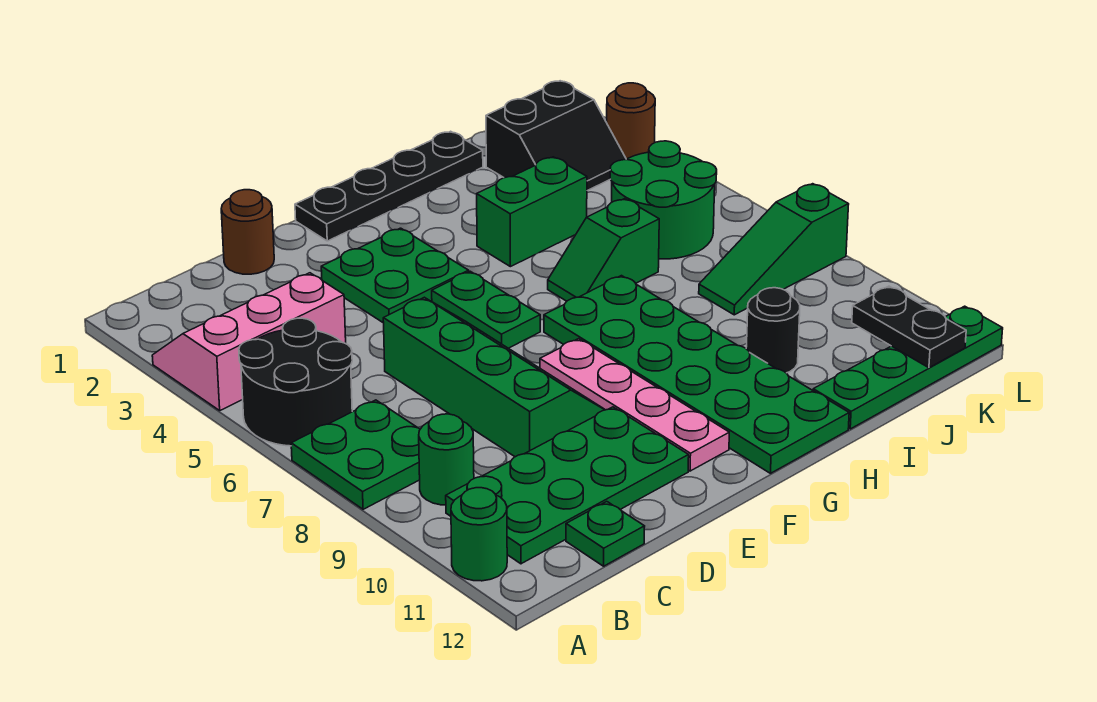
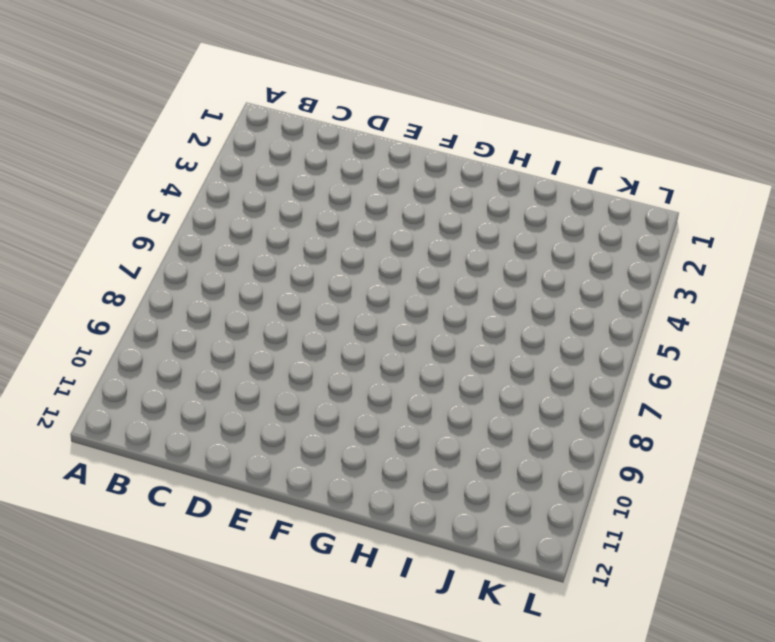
none -> pink 2x3 slope [152,273,346,410]
none -> black 2x2 round brick [239,318,352,446]
none -> green 2x2 plate [291,400,420,509]

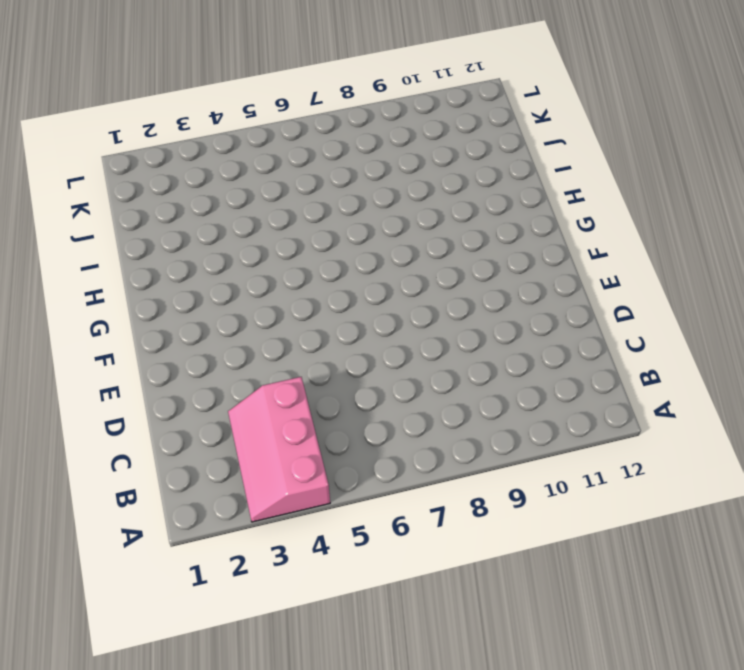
none -> black 2x2 round brick [239,318,352,446]
none -> green 2x2 plate [291,400,420,509]
none -> green 1x1 round brick [451,488,507,581]

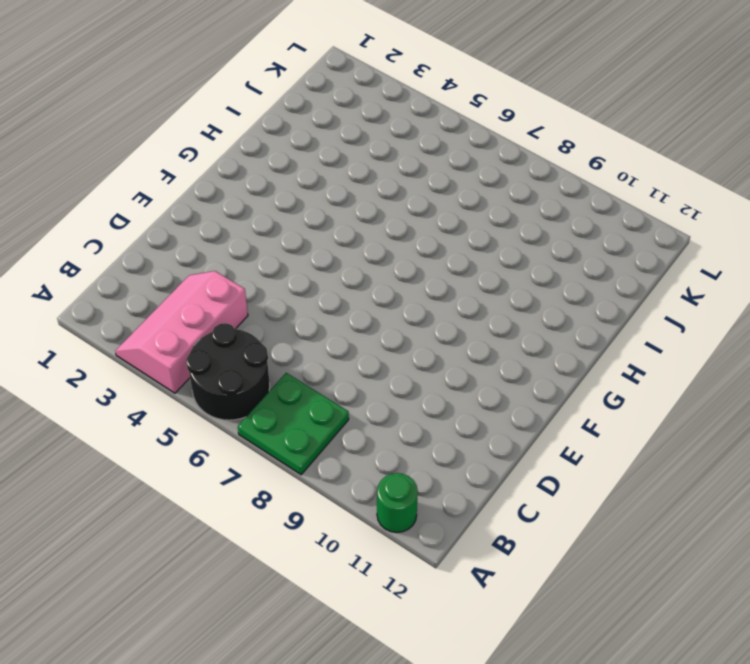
none -> green 1x1 round brick [419,414,474,505]
none -> green 2x4 plate [446,407,689,564]
none -> green 1x1 plate [566,501,645,566]

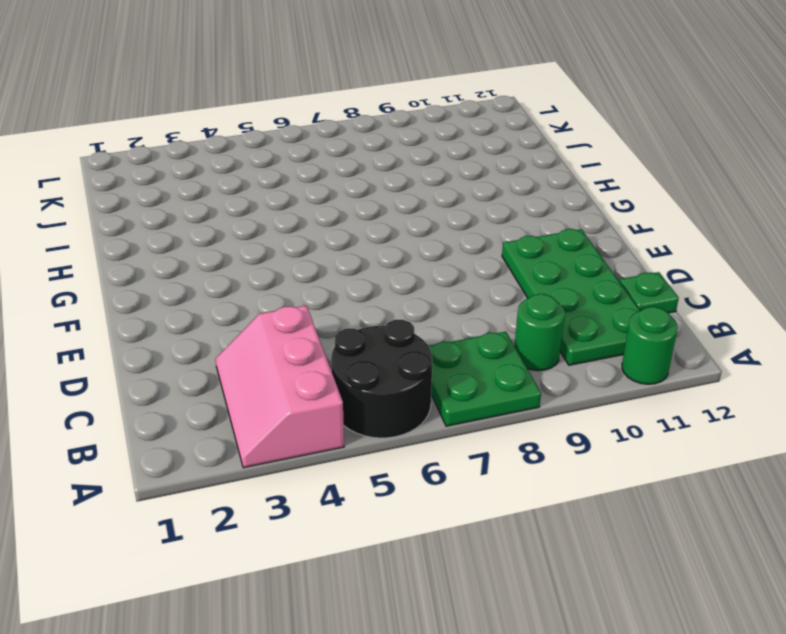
none -> brown 1x1 round brick [221,190,274,274]
none -> green 2x4 slope [383,297,605,457]
none -> green 2x2 plate [321,228,469,323]

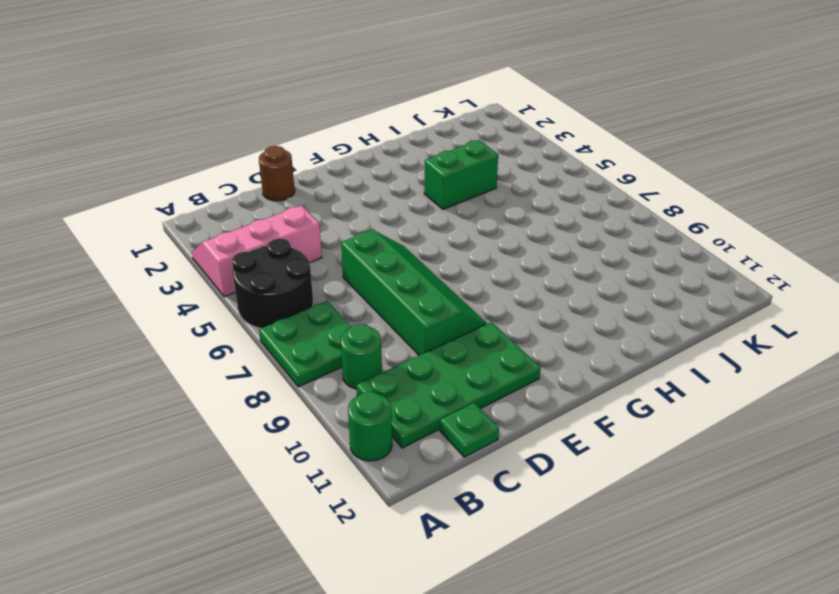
none -> green 2x2 plate [321,228,469,323]
none -> black 1x4 plate [295,131,483,241]
none -> green 1x2 plate [432,271,540,348]

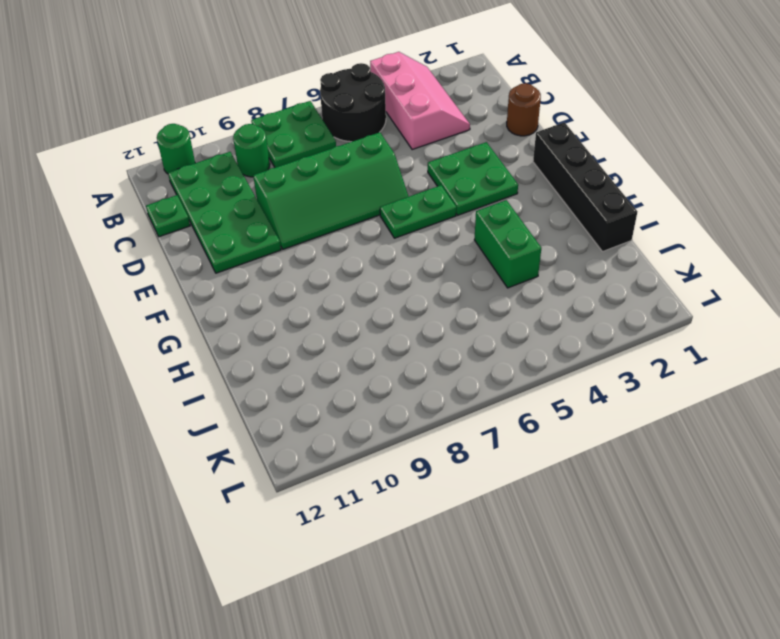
black 1x4 brick [533,122,637,251] -> black 1x4 plate [295,131,483,241]
none -> pink 1x4 plate [540,339,729,471]
none -> green 2x6 plate [544,276,849,473]
none -> green 1x2 slope [548,199,659,301]

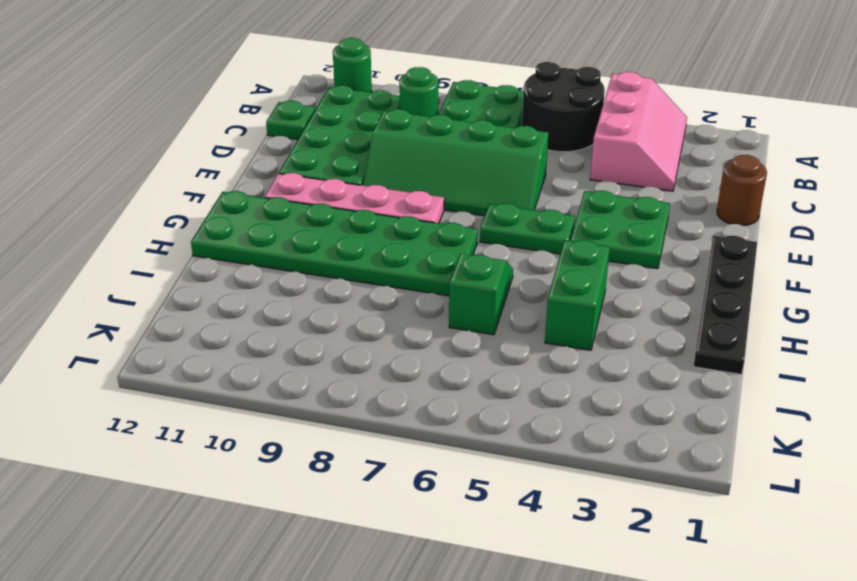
none -> black 1x1 round brick [746,288,800,373]
none -> green 1x4 plate [813,306,1003,429]
none -> black 2x2 slope [486,81,626,191]

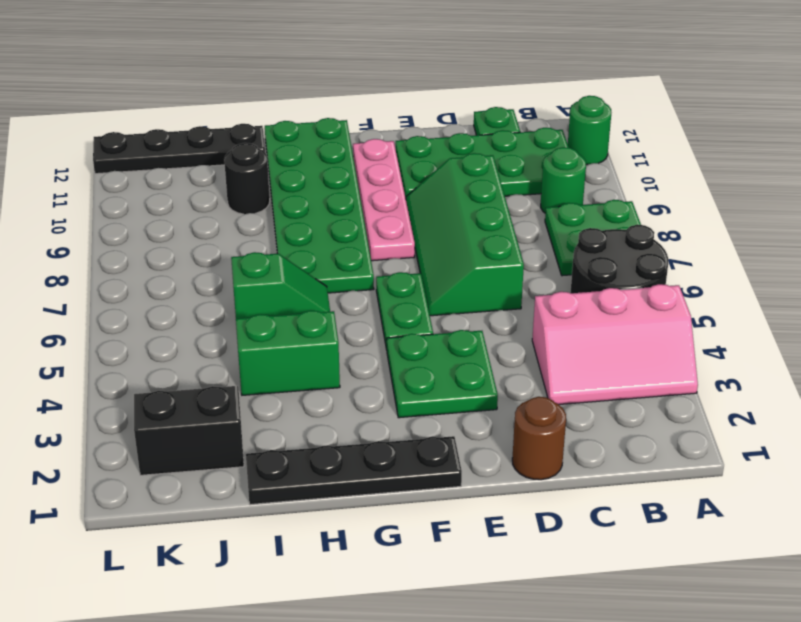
black 1x4 plate [93,124,265,174] -> green 1x4 plate [813,306,1003,429]
none -> green 2x2 round brick [610,141,717,259]
none -> green 1x3 slope [699,184,849,315]
none -> brown 1x1 round brick [607,83,655,159]

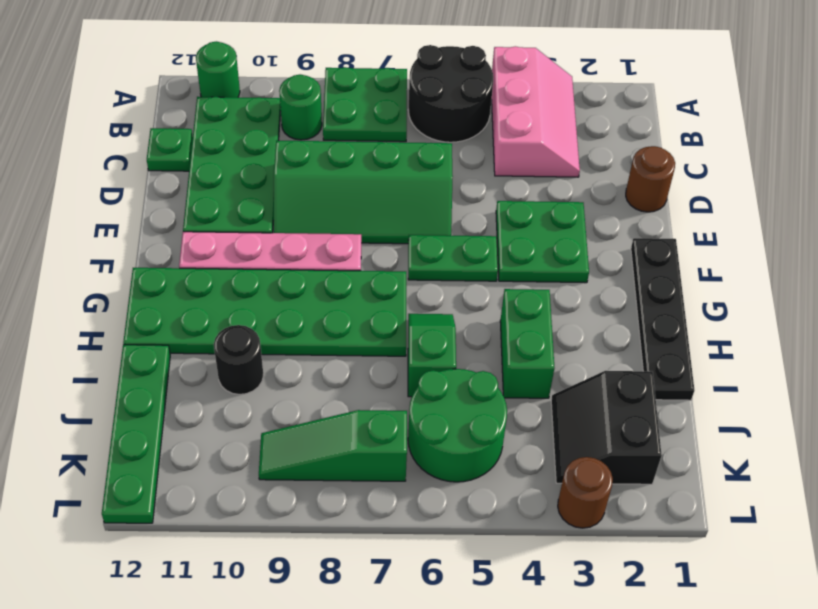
green 1x3 slope [259,410,407,481] -> green 1x3 slope turned to [699,184,849,315]
none -> black 1x2 plate [852,286,966,368]

